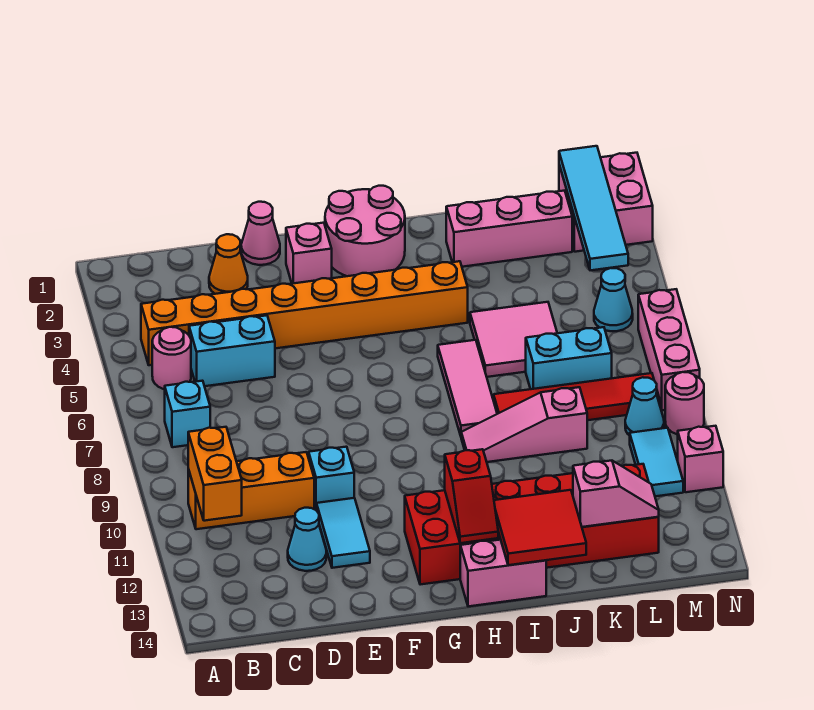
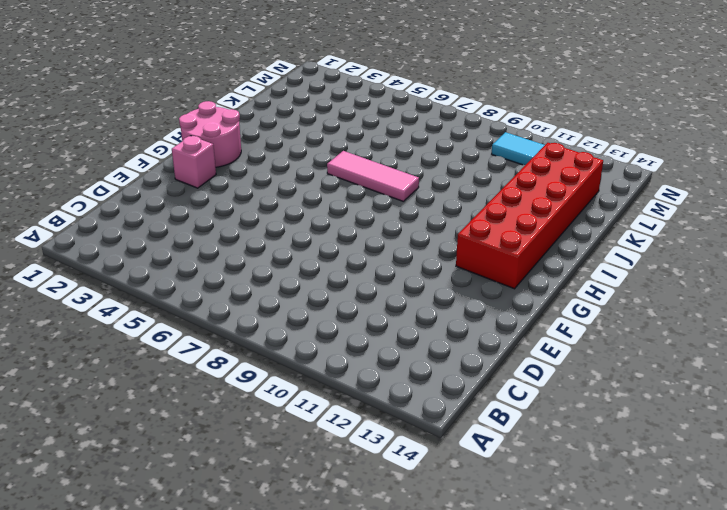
none -> orange 1x8 brick [141,261,468,365]
none -> pink 1x1 round brick [152,327,191,389]
none -> cyan 1x1 brick [165,381,210,447]
none -> orange 1x3 brick [188,452,314,529]

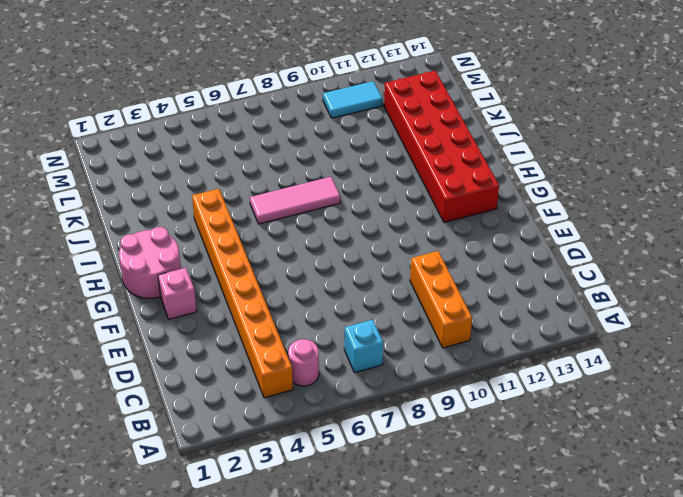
none -> cyan 1x2 brick [189,315,275,386]
none -> orange 1x1 cone [209,234,248,294]
none -> cyan 1x1 cone [288,508,326,571]
none -> pink 1x1 cone [241,202,280,265]

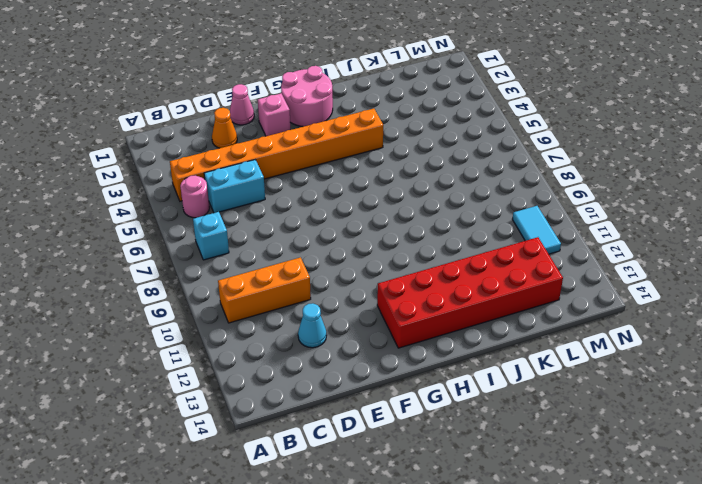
none -> cyan 1x1 brick [309,447,354,510]
none -> cyan 1x2 tile [316,498,370,568]
none -> pink 1x2 brick [460,540,546,606]
none -> pink 1x3 tile [438,340,497,436]

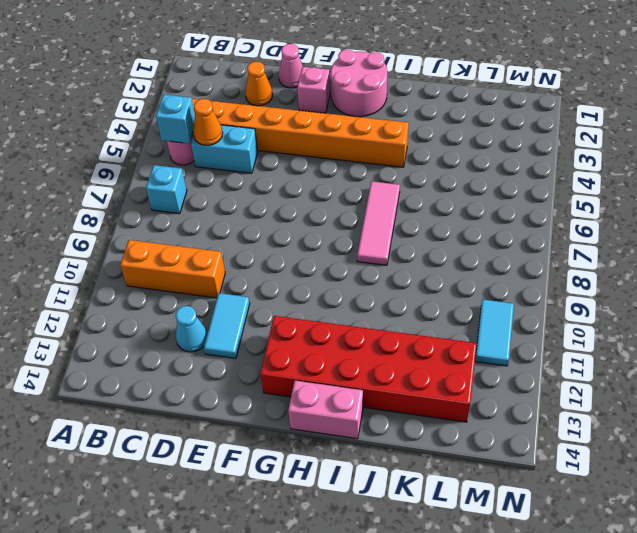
cyan 1x1 brick [156,95,195,144] -> cyan 1x1 brick moved to [309,447,354,510]
orange 1x1 cone [193,99,223,145] -> none
none -> pink 1x3 slope [461,387,587,462]
none -> pink 1x3 brick [446,191,572,267]
none -> pink 2x2 tile [470,302,557,377]
none -> red 1x4 tile [494,373,660,420]

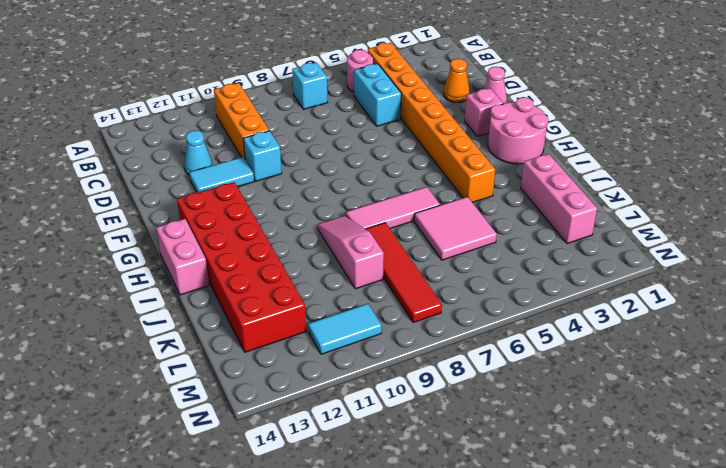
none -> cyan 1x2 brick [526,327,612,389]
none -> pink 2x2 brick [559,153,653,252]
none -> cyan 1x1 cone [594,268,633,331]
none -> cyan 1x1 cone [625,377,664,436]

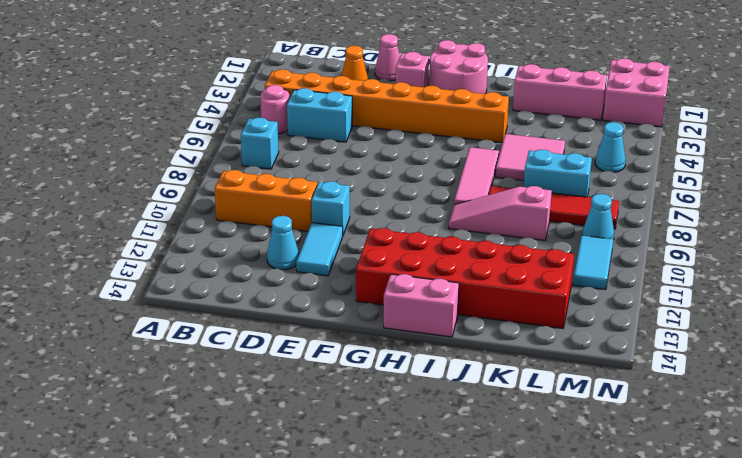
none -> pink 1x3 brick [638,289,700,410]
none -> pink 1x1 round brick [665,372,704,434]
none -> pink 1x1 brick [678,426,723,492]
none -> orange 1x2 brick [188,427,242,521]

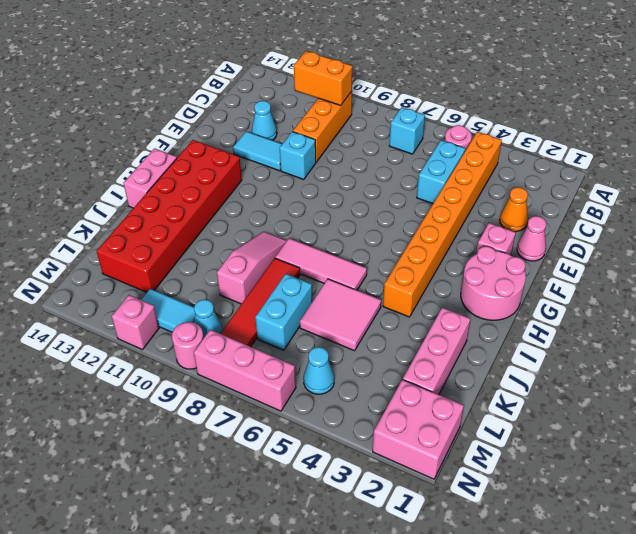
none -> red 1x2 slope [445,449,498,543]
none -> red 2x2 tile [494,490,586,565]
none -> pink 1x2 slope [573,461,659,527]
none -> cyan 1x4 tile [559,146,628,270]

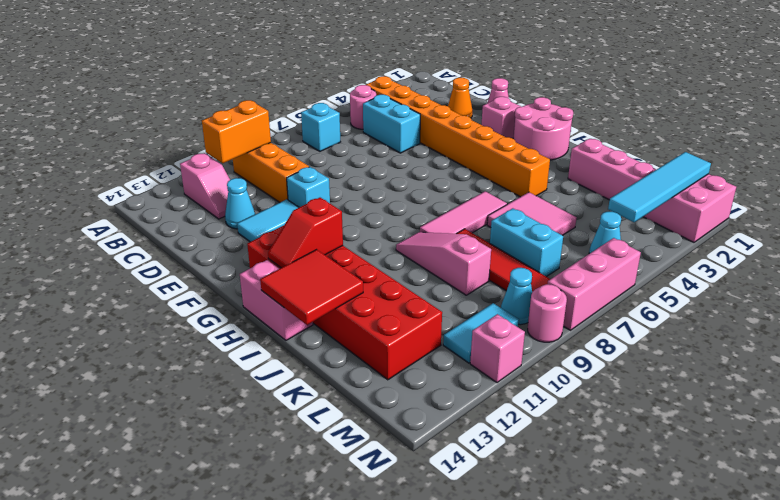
pink 1x2 slope [180,153,230,219] -> pink 1x2 slope moved to [573,461,659,527]

